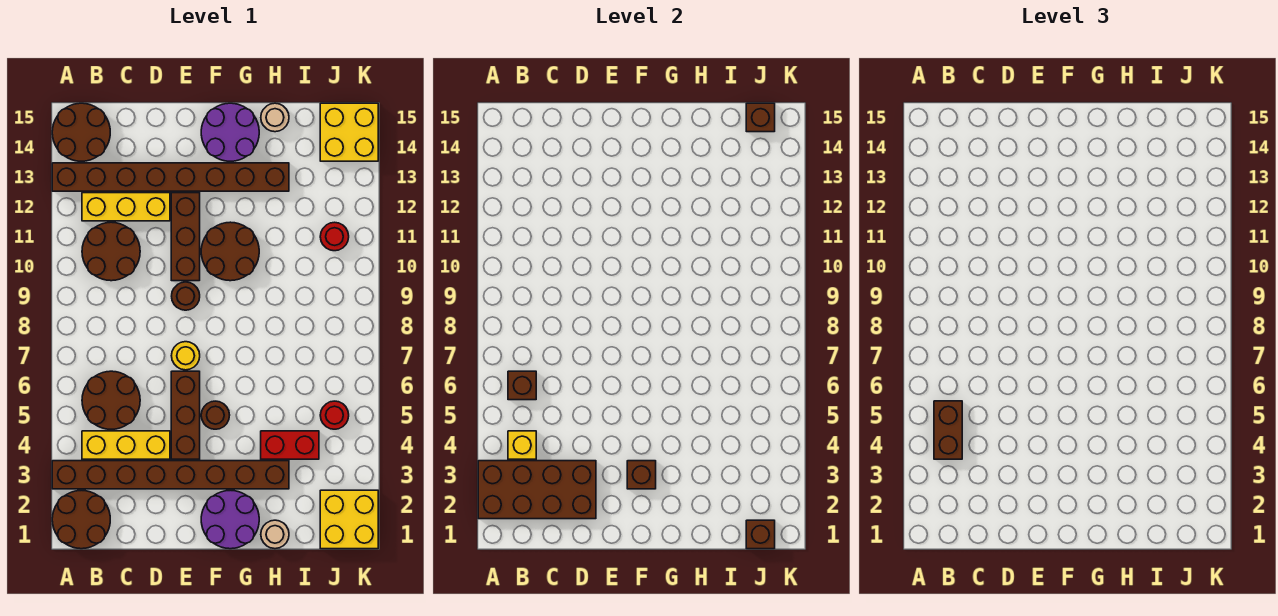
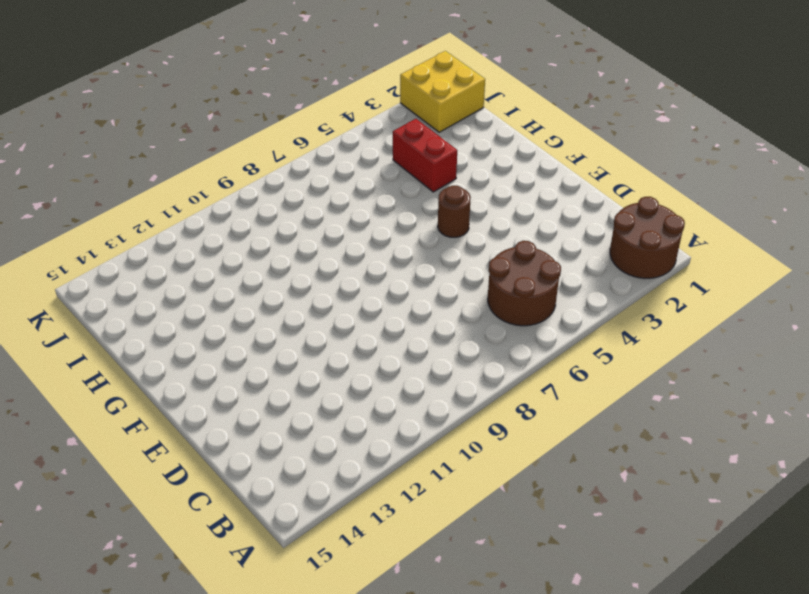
none -> brown 1x8 brick [52,461,289,489]
none -> brown 1x8 brick [52,163,289,191]
none -> brown 2x2 round brick [52,103,110,161]
none -> yellow 1x3 brick [82,431,170,459]

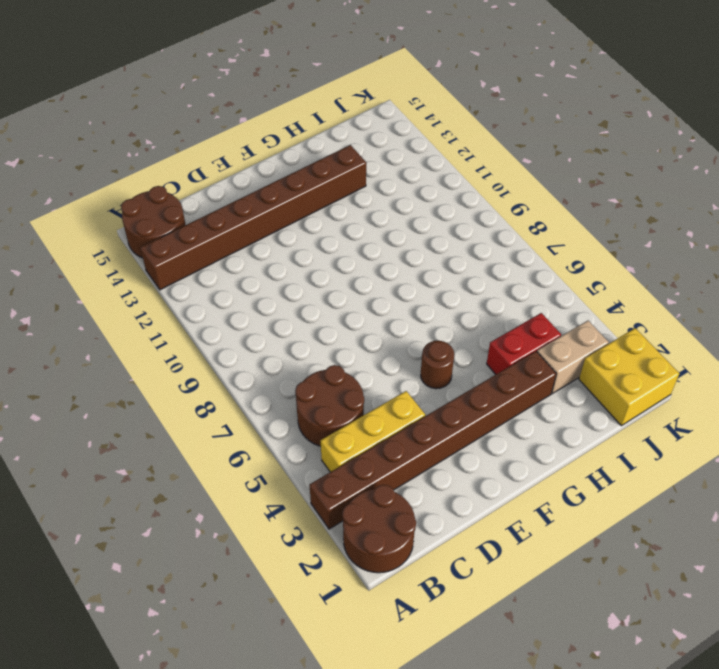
tan 1x2 brick [537,321,609,394] -> none
none -> brown 2x2 round brick [82,222,140,281]
none -> yellow 1x3 brick [82,193,170,221]
none -> brown 1x3 brick [171,371,200,459]
none -> yellow 1x1 round brick [171,342,200,370]

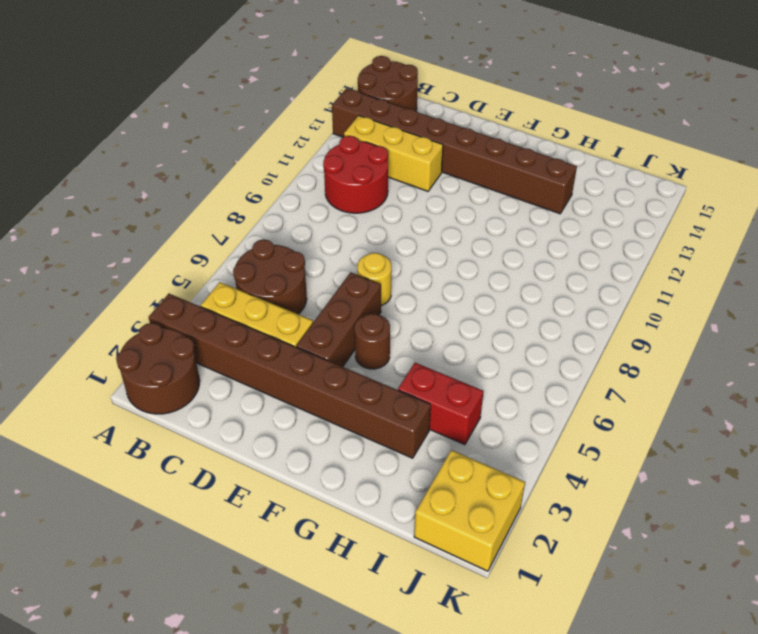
red 2x2 round brick [323,136,388,213] -> brown 2x2 round brick [82,222,140,281]
none -> brown 1x1 round brick [172,282,200,310]
none -> brown 1x3 brick [171,193,200,281]
none -> purple 2x2 round brick [201,490,259,549]
none -> brown 2x2 round brick [201,222,259,281]

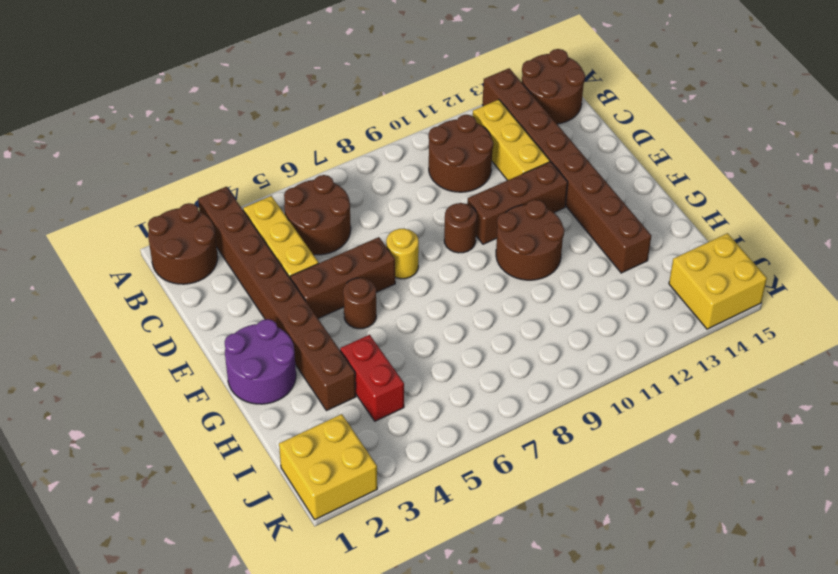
none -> purple 2x2 round brick [201,103,259,161]
none -> tan 1x1 round brick [261,520,289,549]
none -> tan 1x1 round brick [261,103,289,132]
none -> red 1x1 round brick [320,401,349,429]

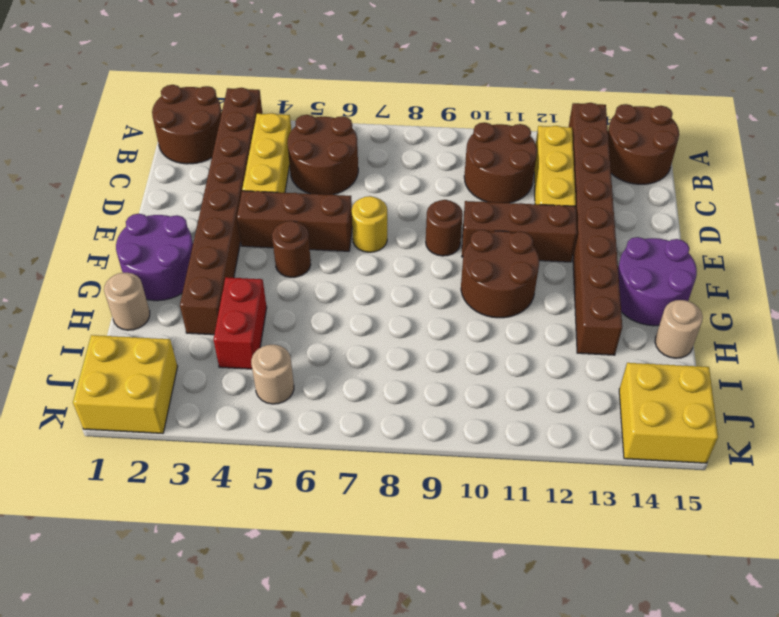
tan 1x1 round brick [251,345,294,404] -> red 1x1 round brick [320,401,349,429]
none -> red 1x1 round brick [320,222,349,251]
none -> brown 2x4 brick [478,461,596,519]
none -> yellow 1x1 brick [508,431,536,459]
none -> brown 1x1 brick [508,371,536,400]

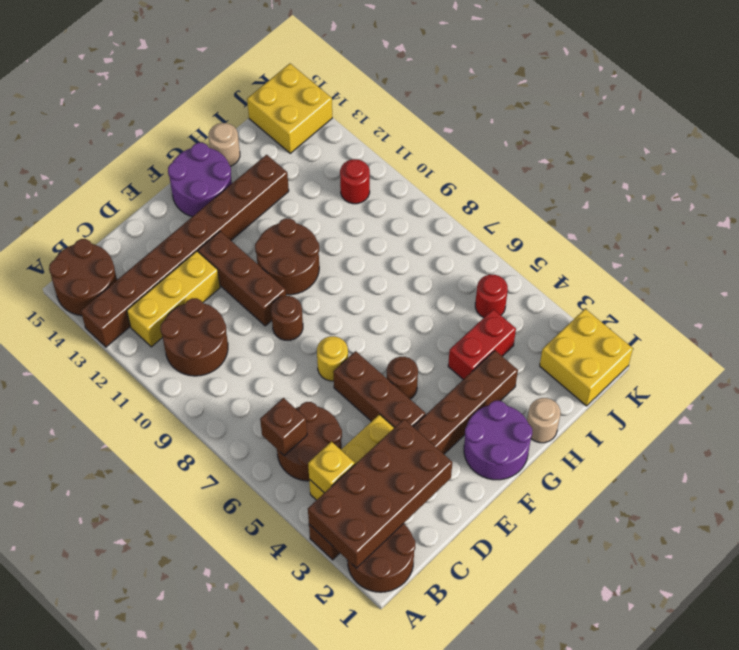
none -> brown 1x1 brick [627,461,656,489]
none -> brown 1x1 brick [746,520,775,549]
none -> brown 1x1 brick [746,103,775,132]
none -> brown 1x2 brick [934,401,962,459]

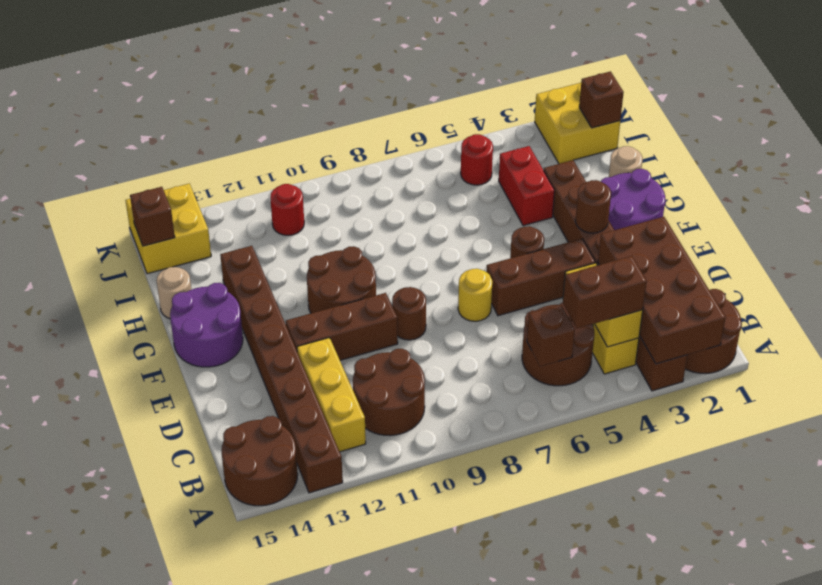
brown 1x1 round brick [575,180,611,233] -> brown 1x1 brick [627,461,656,489]

